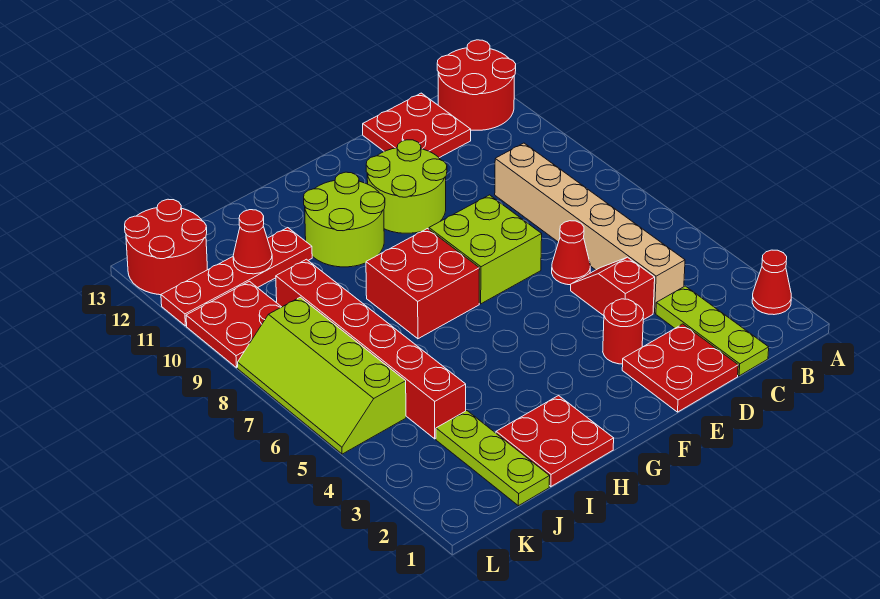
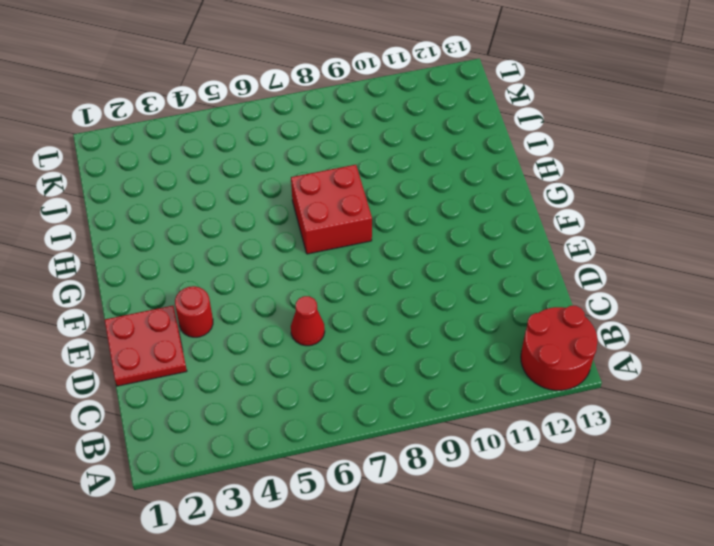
none -> red 1x1 cone [752,250,791,315]
none -> lime 1x3 plate [656,286,769,376]
none -> tan 1x6 brick [495,143,685,313]

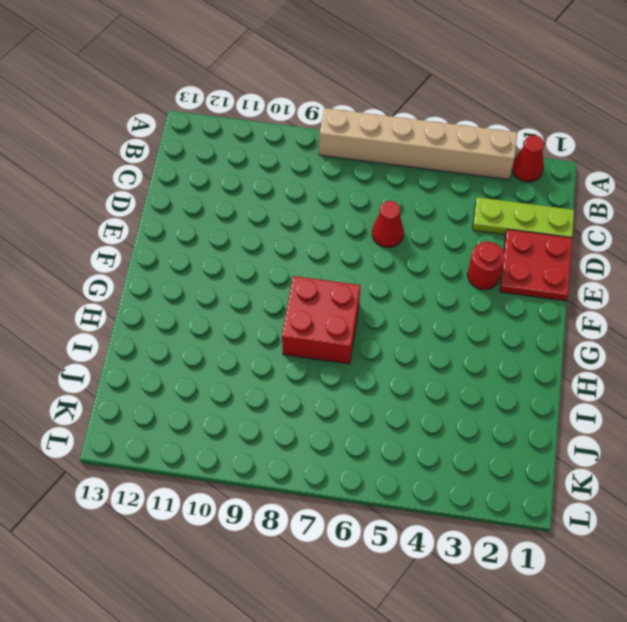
tan 1x6 brick [319,108,517,180] -> tan 1x6 brick moved to [495,143,685,313]
none -> red 2x2 round brick [437,40,516,130]
none -> red 2x2 plate [363,93,471,158]
none -> red 1x2 slope [571,257,655,320]

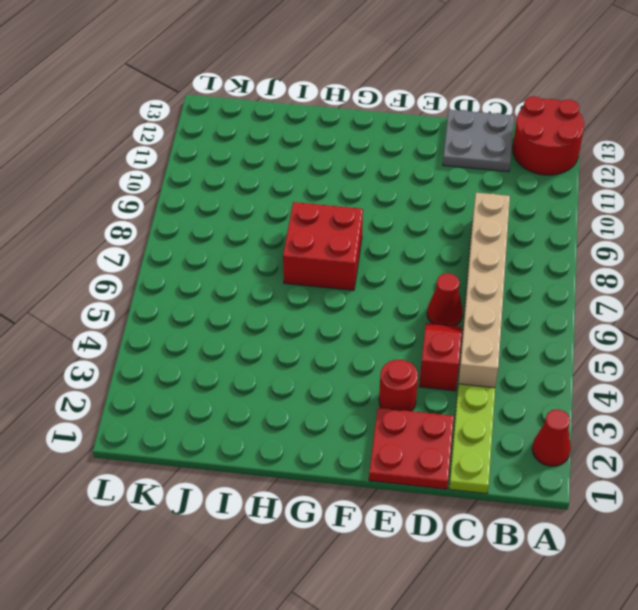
grey 2x2 plate [443,110,514,172] -> red 2x2 plate [363,93,471,158]
none -> lime 2x2 brick [429,195,542,304]
none -> lime 2x2 round brick [366,140,447,233]
none -> lime 2x2 round brick [304,172,385,267]

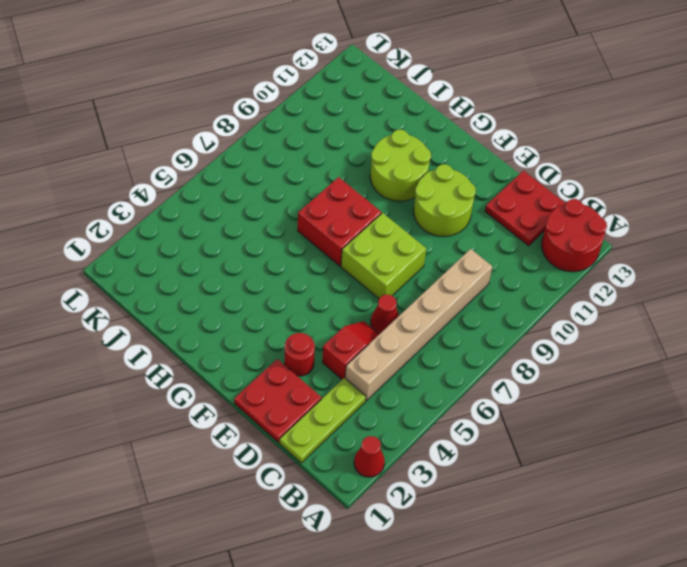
none -> red 2x2 plate [496,396,614,487]
none -> red 1x4 plate [161,228,312,326]
none -> lime 1x3 plate [436,411,550,506]

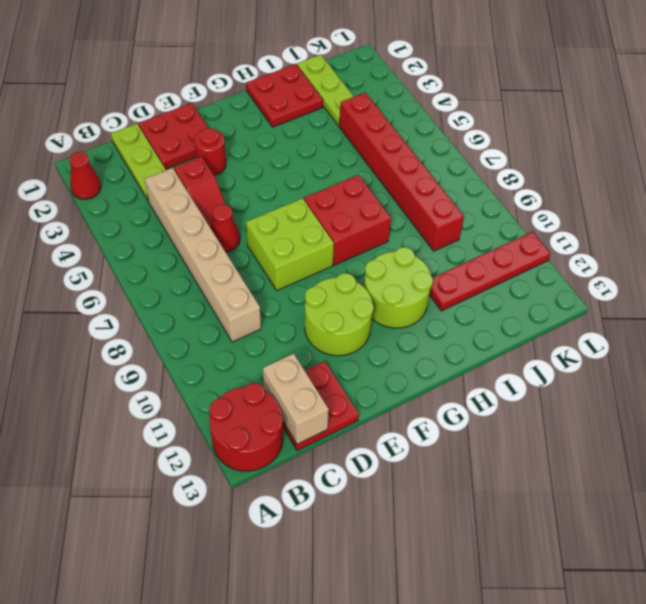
tan 1x2 brick [263,354,329,444] -> none
none -> lime 2x4 slope [238,297,406,454]
none -> red 2x2 plate [186,281,281,368]
none -> red 2x2 round brick [125,199,207,295]

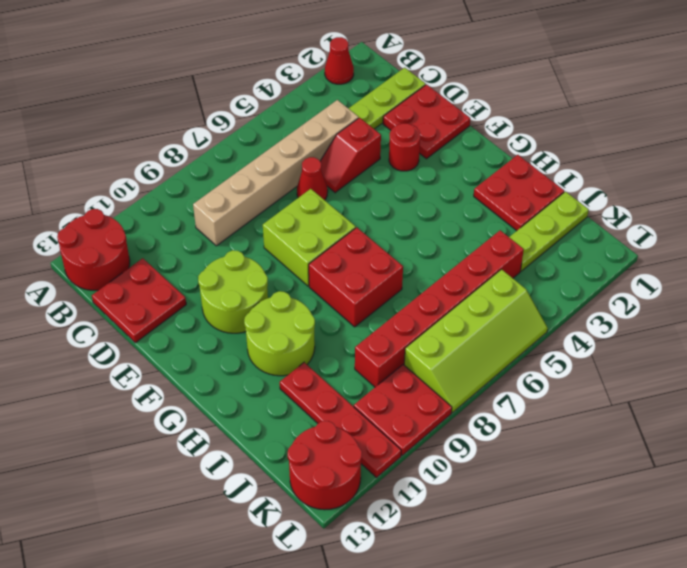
none -> red 1x1 cone [233,210,272,274]

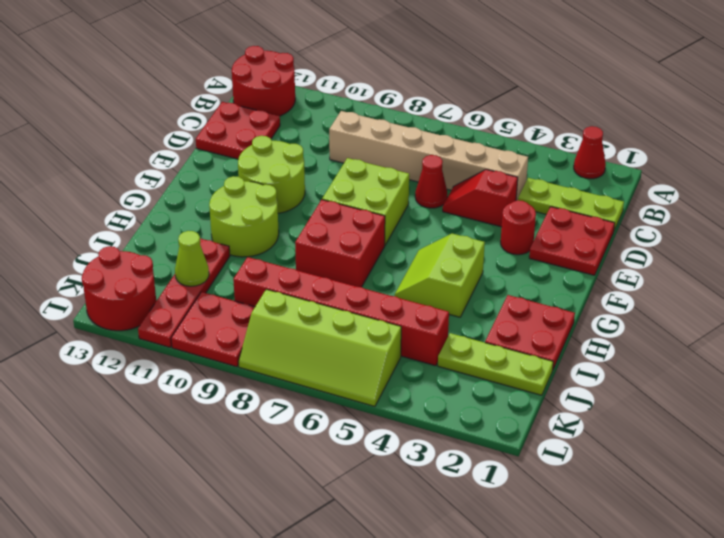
lime 2x2 slope [395,233,485,317] -> none
lime 1x1 cone [175,231,209,286] -> red 1x1 cone [233,210,272,274]

